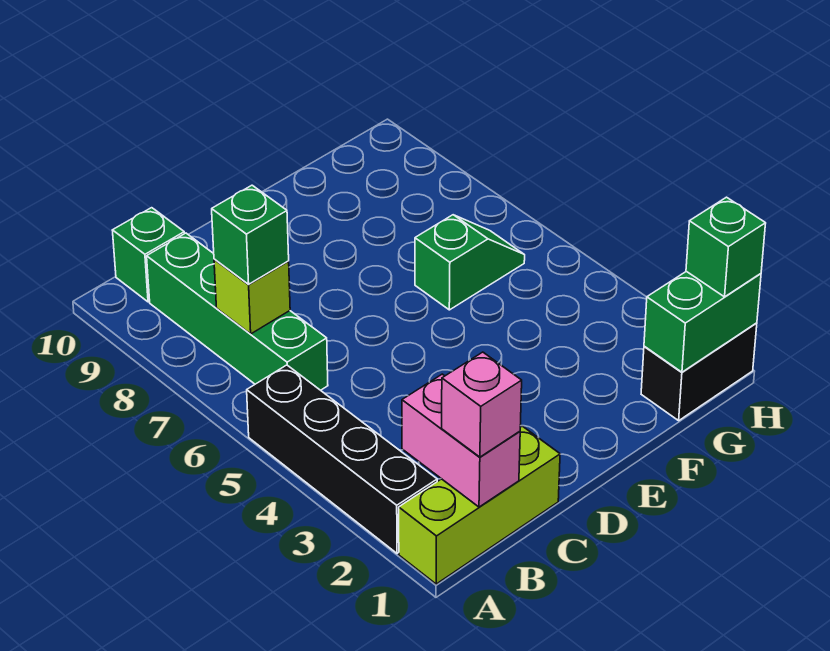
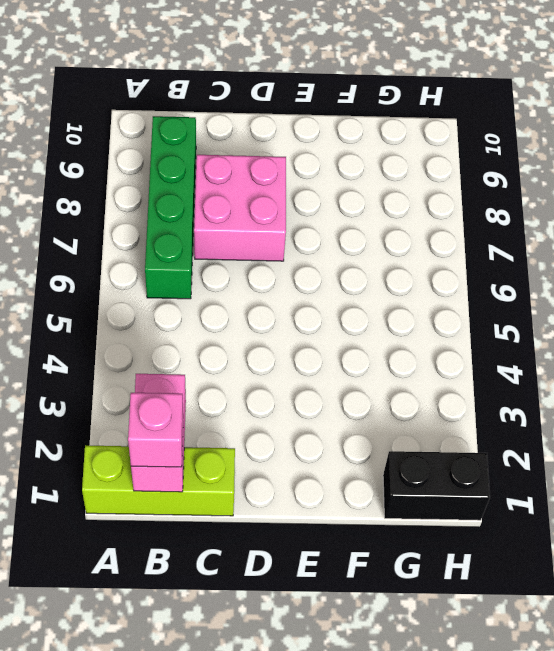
pink 2x2 brick [194,155,286,261] -> none
none -> black 1x4 brick [247,365,437,553]
none -> green 1x1 brick [112,208,184,302]
none -> green 1x2 slope [415,215,525,310]

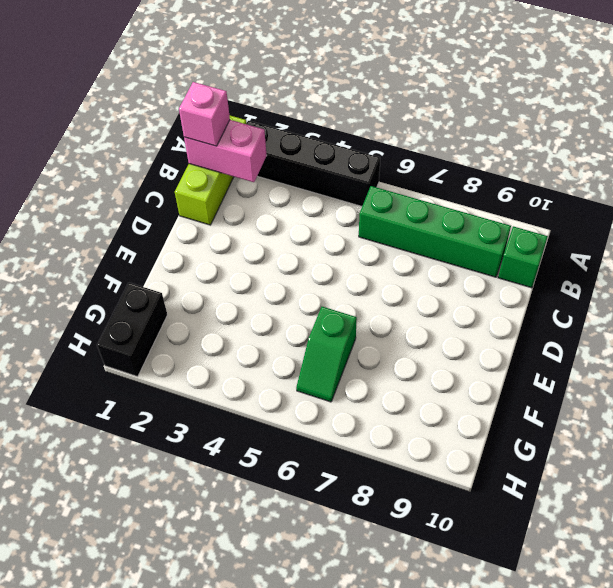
none -> lime 1x1 brick [214,259,290,334]
none -> green 1x2 brick [644,271,761,372]
none -> green 1x1 brick [212,185,289,284]

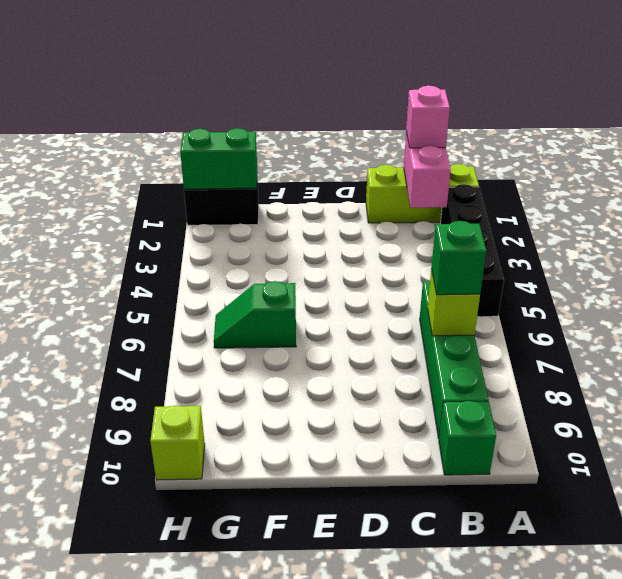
lime 1x1 brick [150,405,205,480] -> none
none -> green 1x1 brick [686,197,766,297]

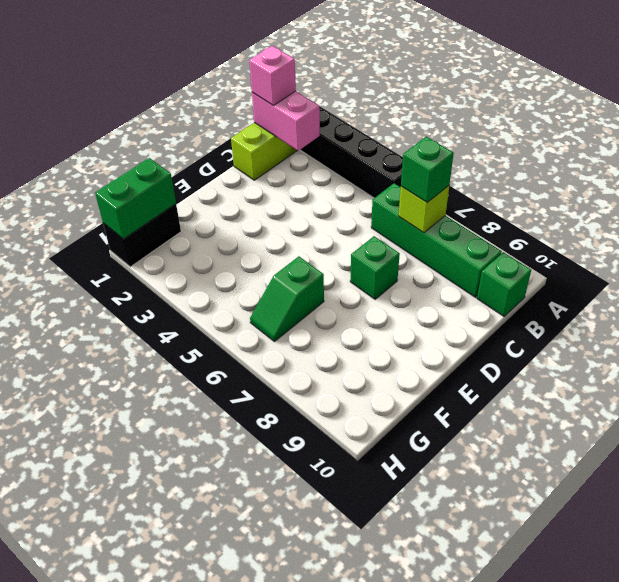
green 1x1 brick [350,236,400,299] -> green 1x1 brick moved to [686,197,766,297]

